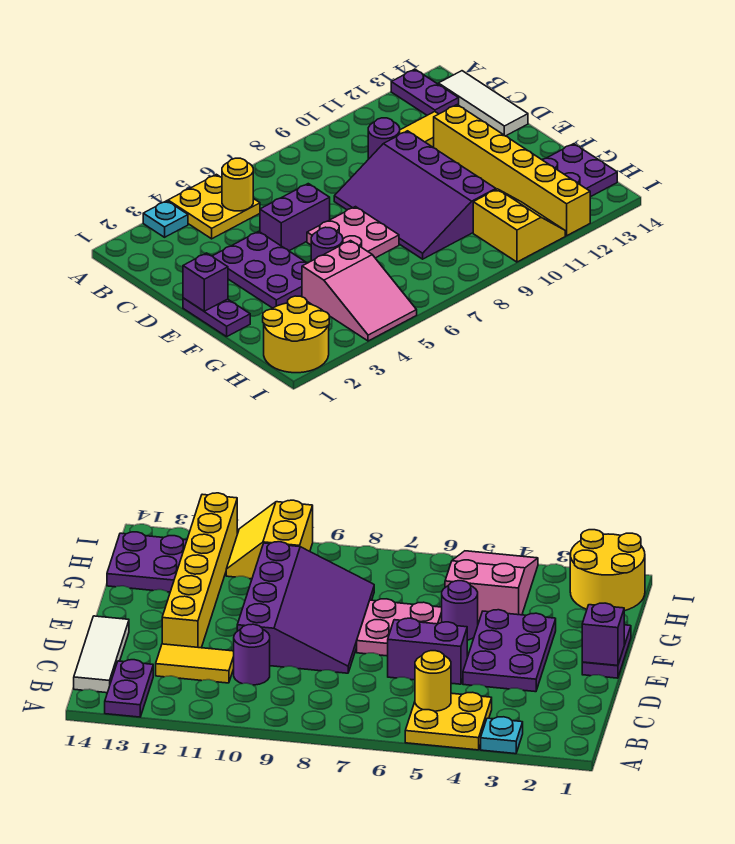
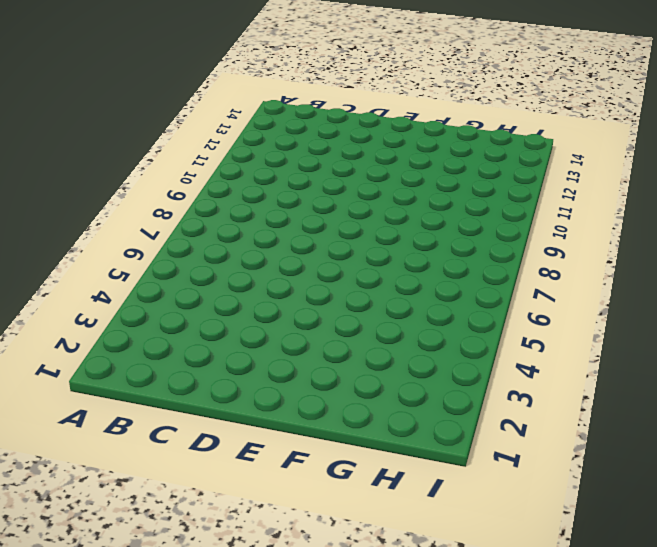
none -> cyan 1x1 plate [143,201,188,237]
none -> yellow 2x2 plate [168,174,260,239]
none -> purple 1x2 plate [391,69,459,115]

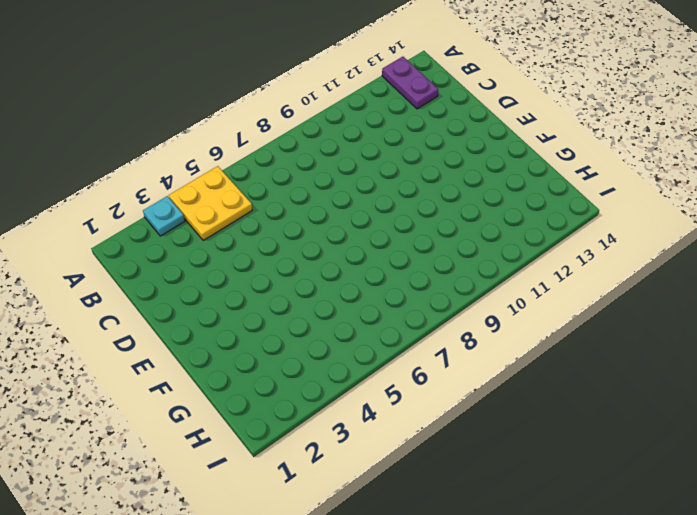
none -> white 1x3 tile [438,71,528,136]
none -> purple 1x1 round brick [368,118,400,159]
none -> yellow 1x2 tile [400,112,438,148]

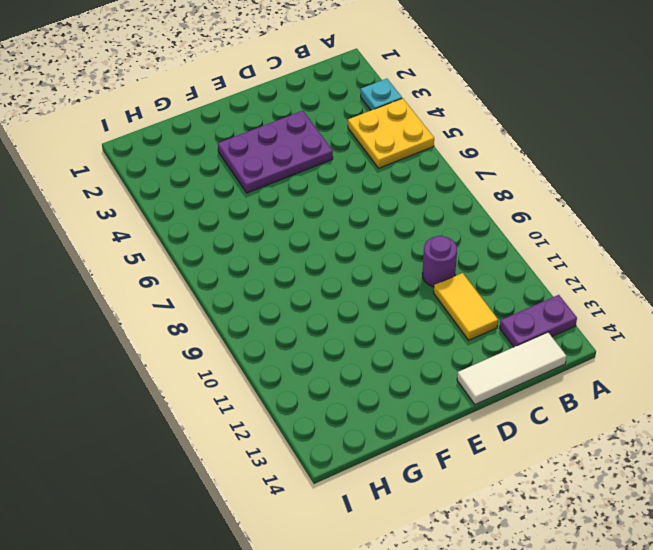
none -> purple 1x2 brick [260,184,330,251]
none -> purple 3x4 slope [334,131,496,259]
none -> yellow 1x6 brick [434,105,590,236]

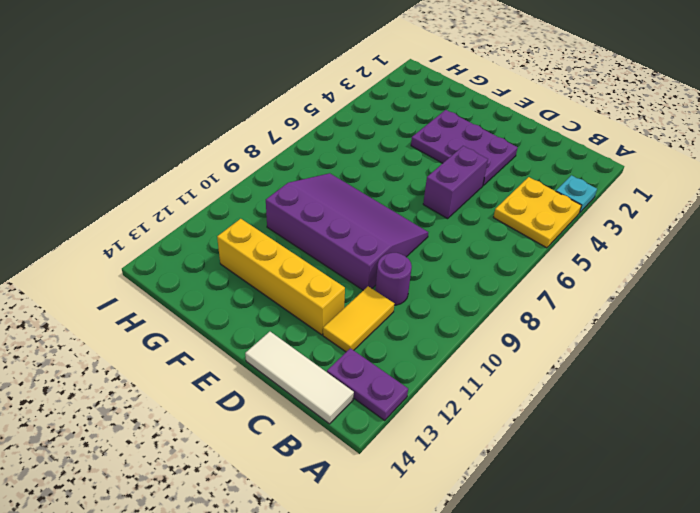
yellow 1x4 brick [217,219,345,335] -> yellow 1x6 brick [434,105,590,236]
none -> purple 1x2 plate [183,298,250,337]
none -> pink 2x2 plate [307,207,399,258]
none -> purple 1x1 round brick [311,227,343,261]

